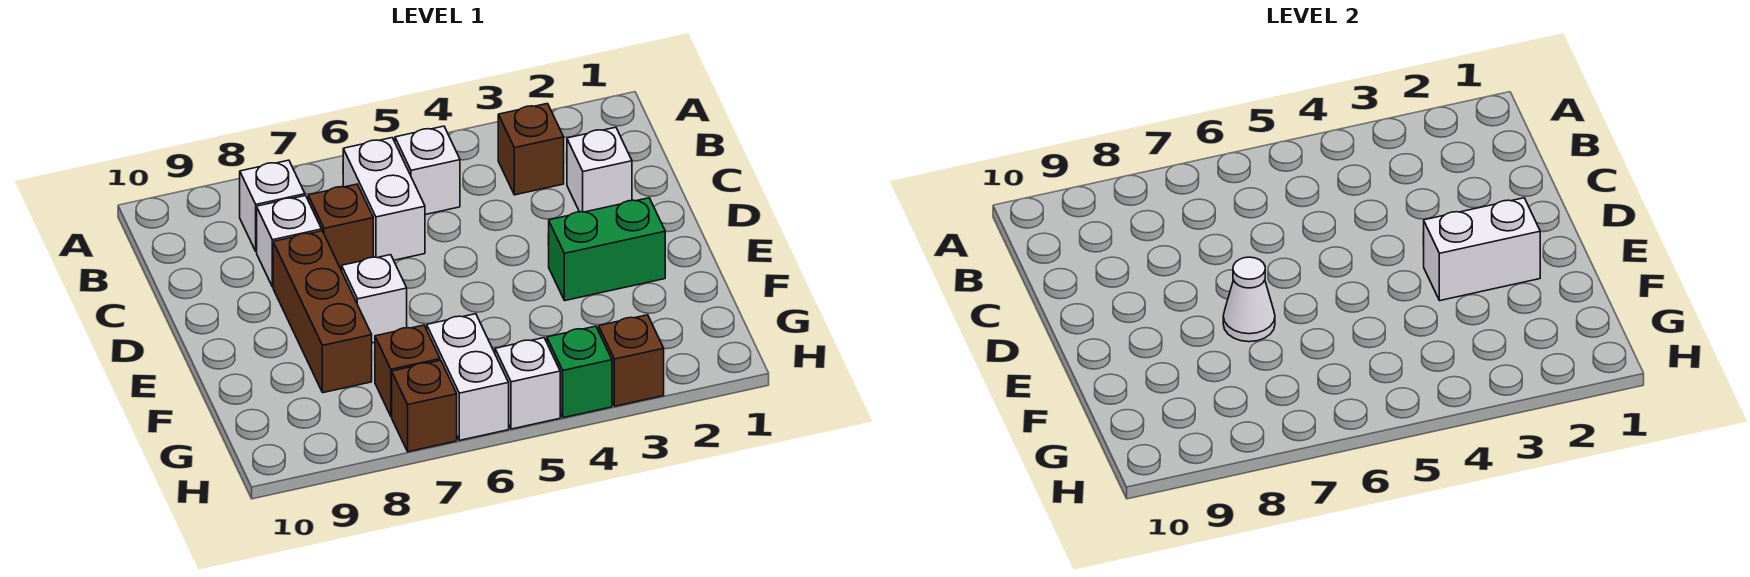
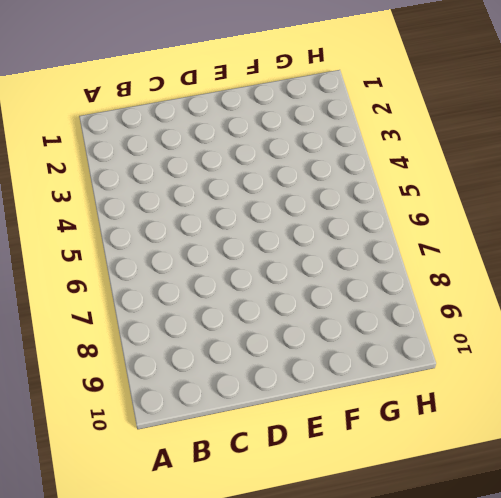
none -> brown 1x1 brick [498,104,564,195]
none -> white 1x1 brick [395,126,460,215]
none -> white 1x2 brick [343,138,425,260]

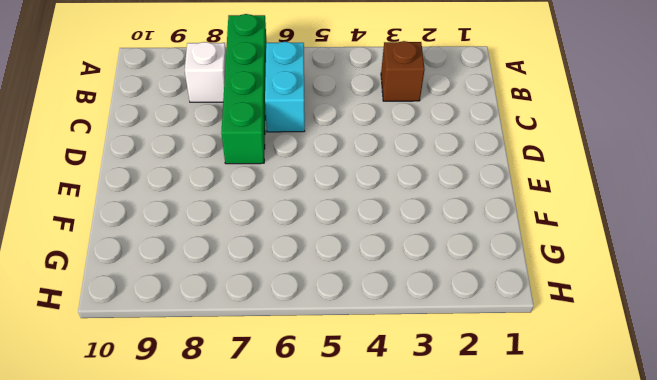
green 1x4 brick [221,14,267,164] -> brown 1x1 brick [308,184,373,271]
cyan 1x2 brick [265,42,305,132] -> white 1x2 brick [343,138,425,260]
none -> white 1x1 brick [395,126,460,215]
none -> white 1x1 brick [567,127,632,212]
none -> white 1x1 brick [257,196,322,287]

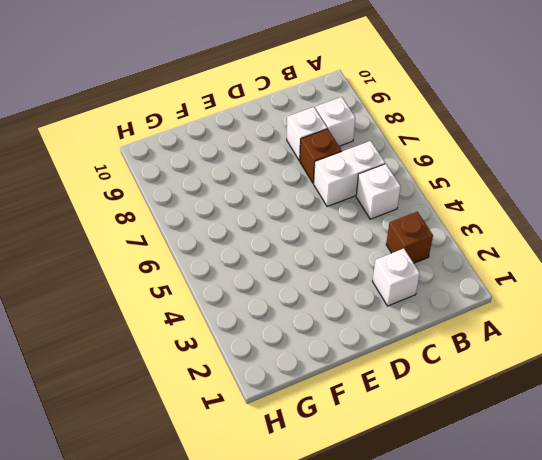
none -> brown 1x3 brick [273,231,372,393]
none -> green 1x2 brick [548,198,665,301]
none -> white 1x1 brick [342,255,407,343]

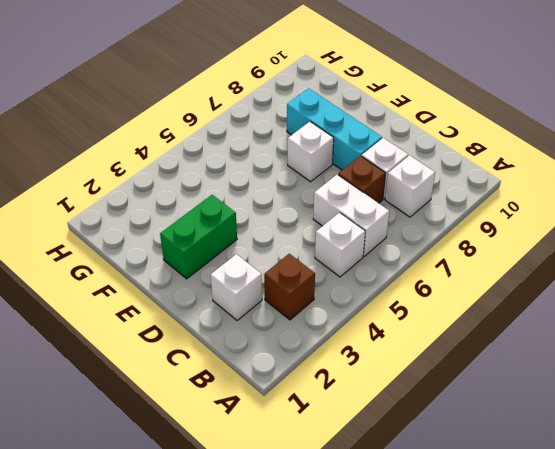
cyan 1x3 brick [287,88,382,170] -> brown 1x3 brick [273,231,372,393]
none -> white 1x2 brick [427,314,509,440]
none -> brown 1x1 brick [375,325,440,417]
none -> brown 1x1 brick [599,315,664,406]

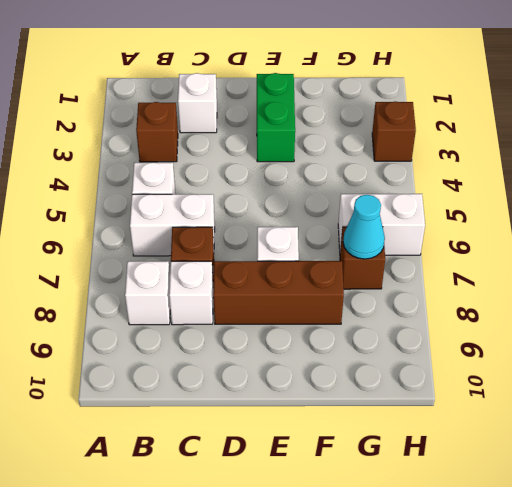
cyan 1x1 cone [343,195,385,259] -> none
none -> green 1x1 brick [547,326,612,418]
none -> white 1x1 brick [495,338,560,429]
none -> brown 1x1 brick [392,360,457,452]

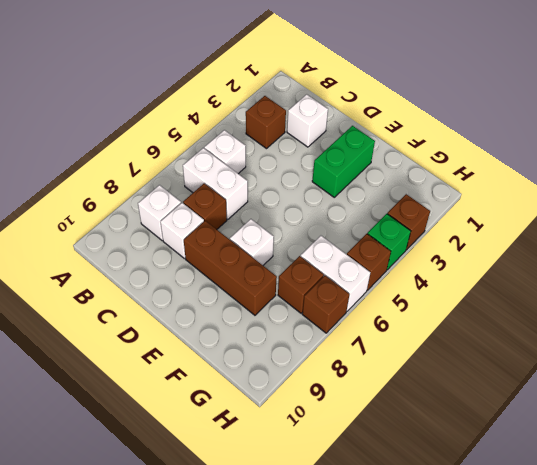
brown 1x1 brick [347,234,391,290] -> white 1x1 brick [495,338,560,429]
none -> white 1x2 brick [1423,198,1540,301]
none -> white 1x1 cone [1223,257,1275,342]

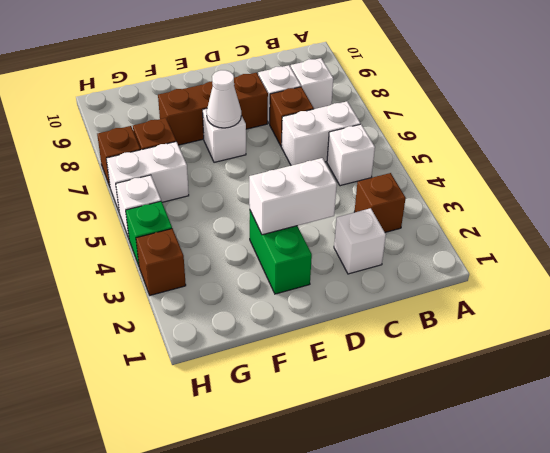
white 1x2 brick [249,158,337,235] -> white 1x2 brick turned to [1423,198,1540,301]

